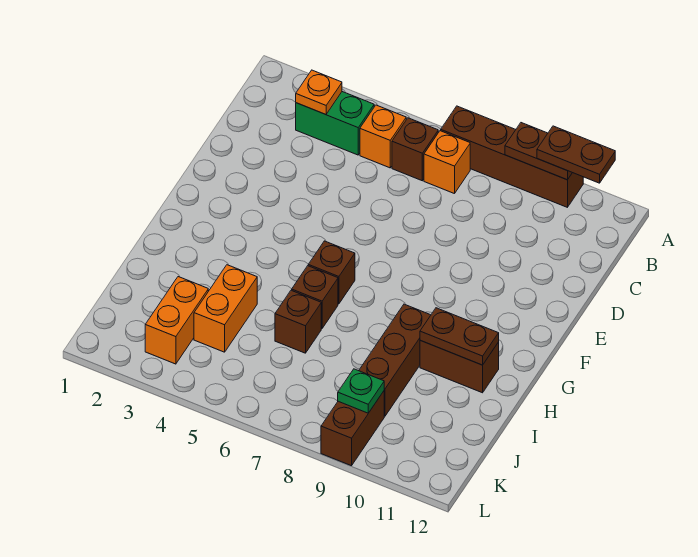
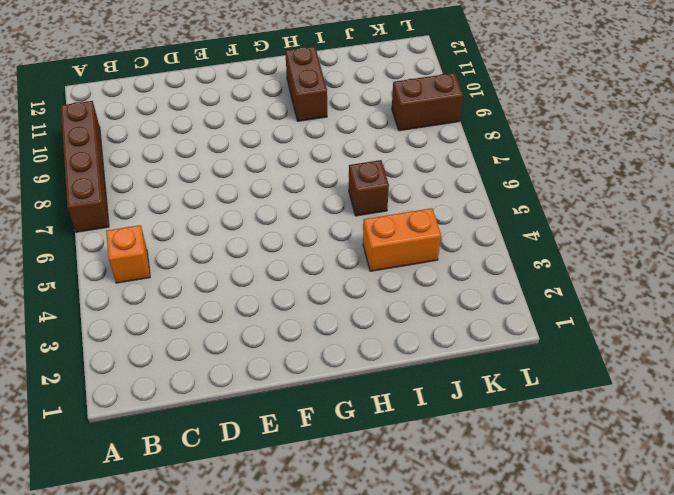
none -> green 1x2 brick [296,92,374,155]
none -> brown 1x1 brick [392,118,438,181]
none -> orange 1x1 brick [424,131,470,194]

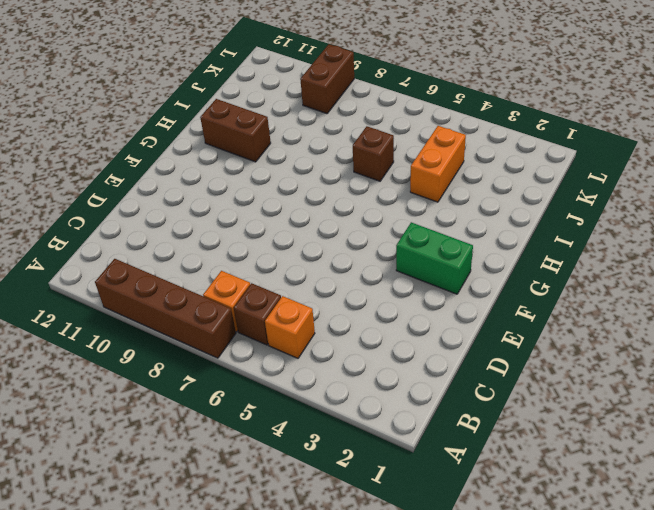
green 1x2 brick [396,222,473,294] -> green 1x2 brick moved to [296,92,374,155]
none -> brown 1x1 brick [308,241,355,304]
none -> brown 1x1 brick [292,266,338,328]
none -> brown 1x3 brick [359,304,431,416]

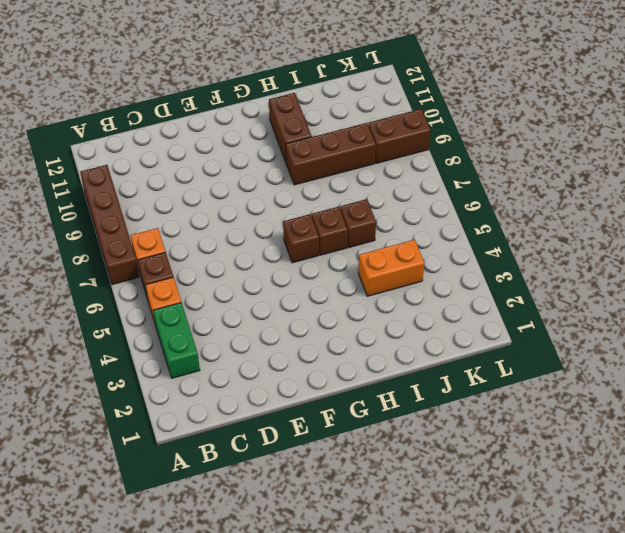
none -> orange 1x2 brick [145,277,208,364]
none -> brown 1x2 plate [505,123,572,180]
none -> orange 1x1 plate [296,70,342,114]

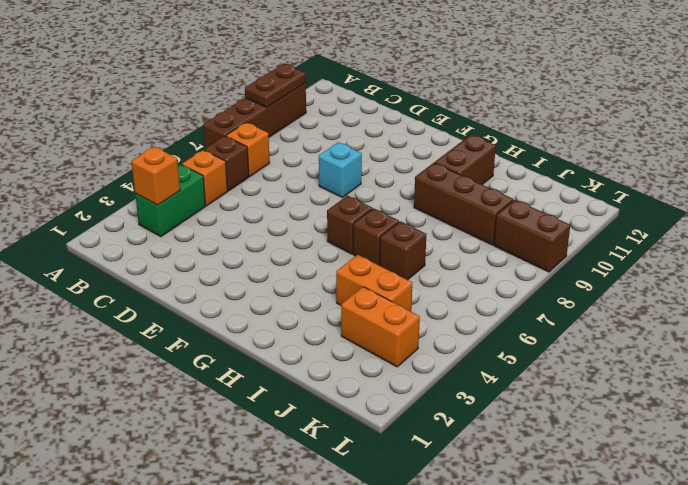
orange 1x1 brick [132,147,180,205] -> orange 1x1 plate [296,70,342,114]
cyan 1x1 brick [319,142,362,197] -> none
none -> brown 1x2 plate [420,308,499,365]
none -> green 1x1 plate [338,369,384,413]
none -> brown 1x2 plate [537,126,615,183]

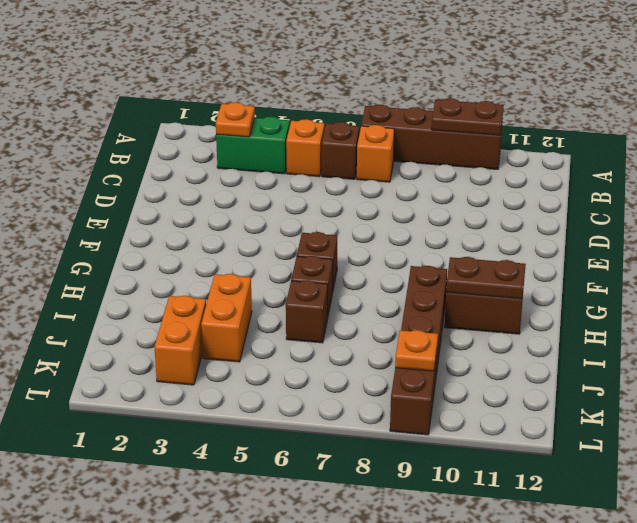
orange 1x1 plate [395,330,438,371] -> green 1x1 plate [338,369,384,413]
none -> brown 1x2 plate [537,126,615,183]

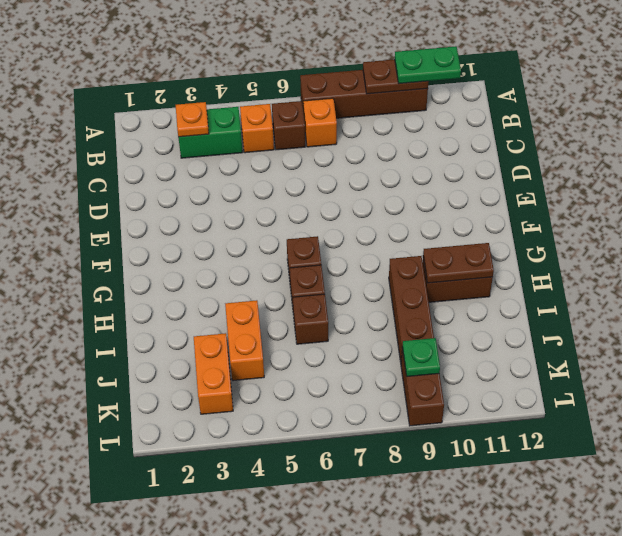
green 1x2 plate [395,46,461,84] -> brown 1x2 plate [537,126,615,183]

